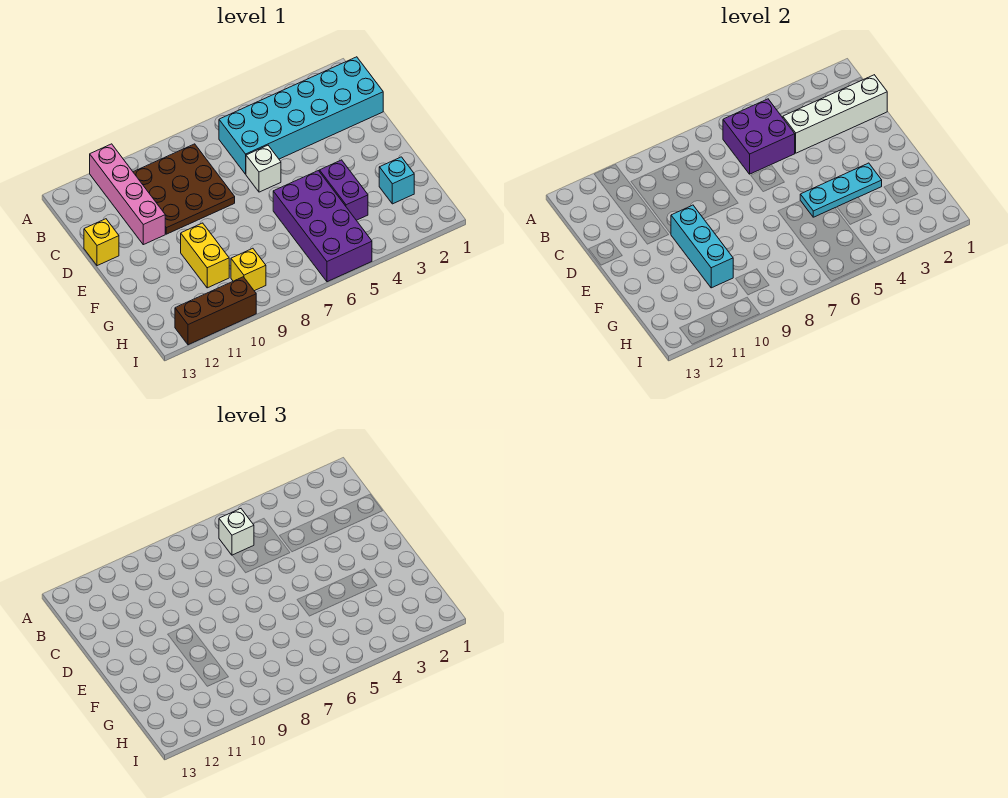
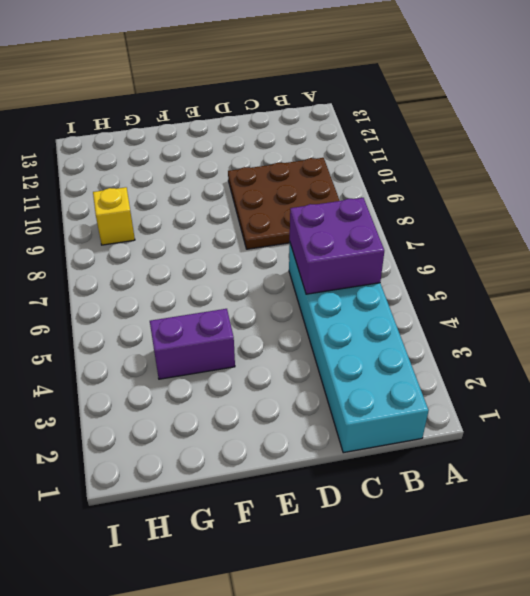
none -> pink 1x4 brick [90,144,165,245]
none -> white 1x1 brick [246,145,281,192]
none -> yellow 1x1 brick [84,219,119,266]

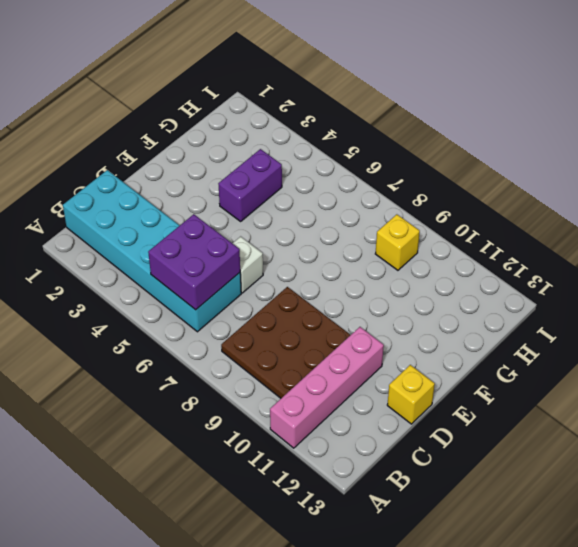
none -> purple 2x4 brick [273,171,372,282]
none -> yellow 1x2 brick [181,223,229,288]
none -> cyan 1x1 brick [379,157,414,204]

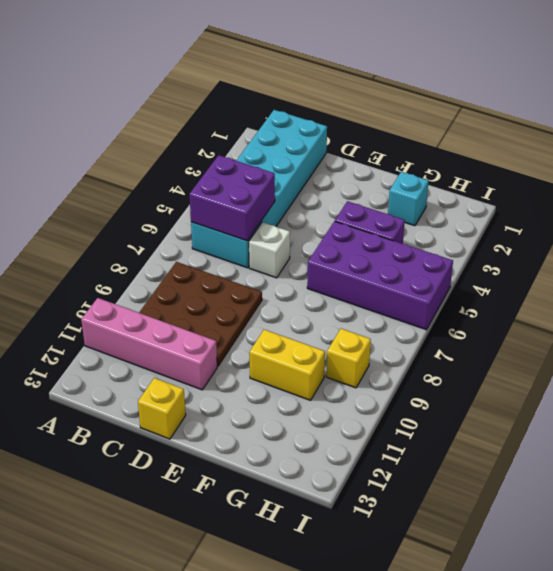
none -> brown 1x3 brick [175,277,256,345]
none -> white 1x4 brick [783,75,887,153]
none -> cyan 1x3 brick [671,205,733,288]

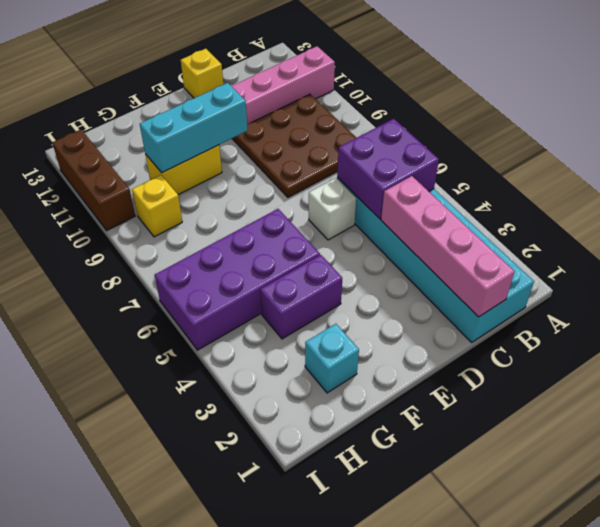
pink 1x4 brick [381,176,514,317] -> white 1x4 brick [783,75,887,153]
none -> cyan 1x3 plate [800,163,882,217]
none -> white 1x1 brick [219,509,254,555]

